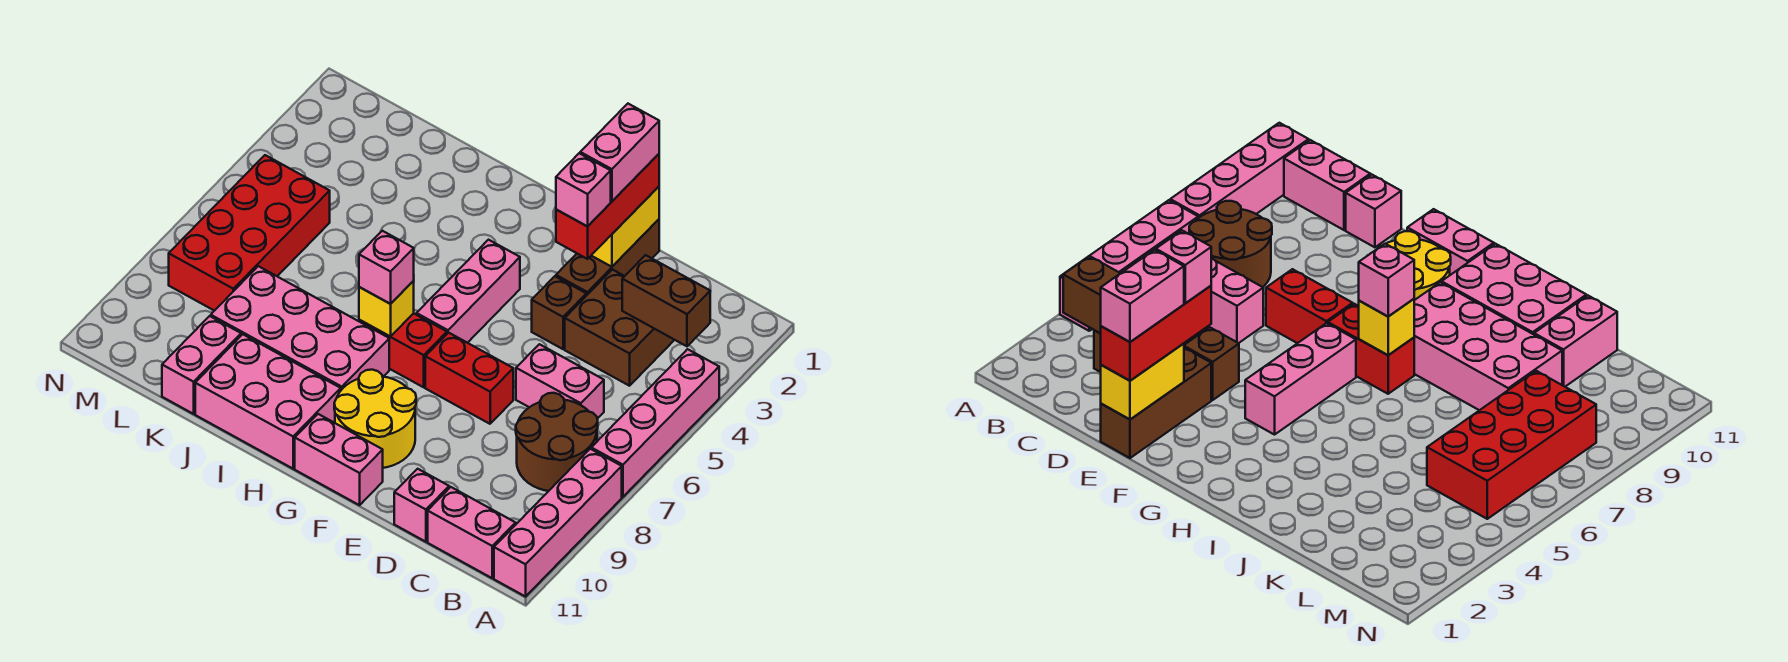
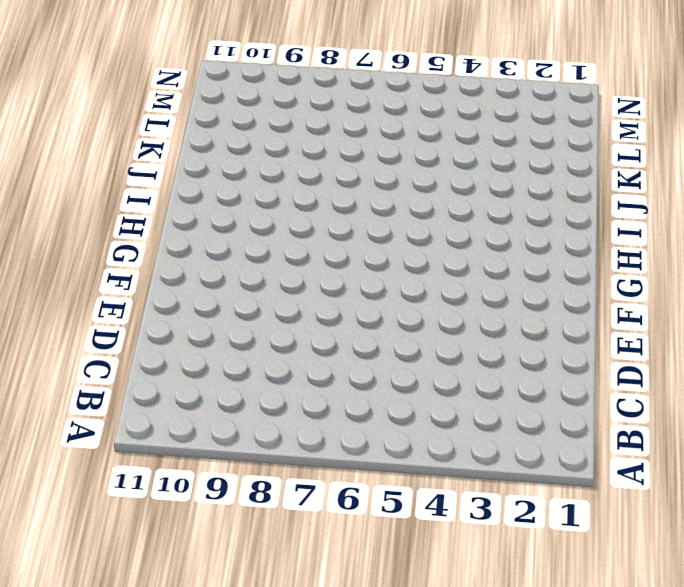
none -> pink 1x4 brick [591,349,719,497]
none -> pink 1x4 brick [494,449,622,597]
none -> brown 2x2 round brick [516,393,598,491]

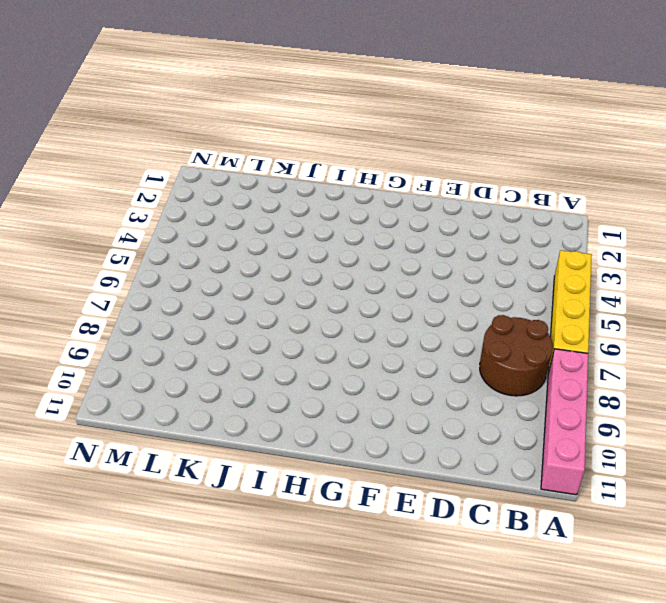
yellow 1x4 brick [548,250,592,372] -> pink 1x4 brick [591,349,719,497]
none -> pink 1x2 brick [428,487,516,578]
none -> brown 2x2 brick [565,270,674,386]
none -> pink 1x2 brick [516,344,604,419]

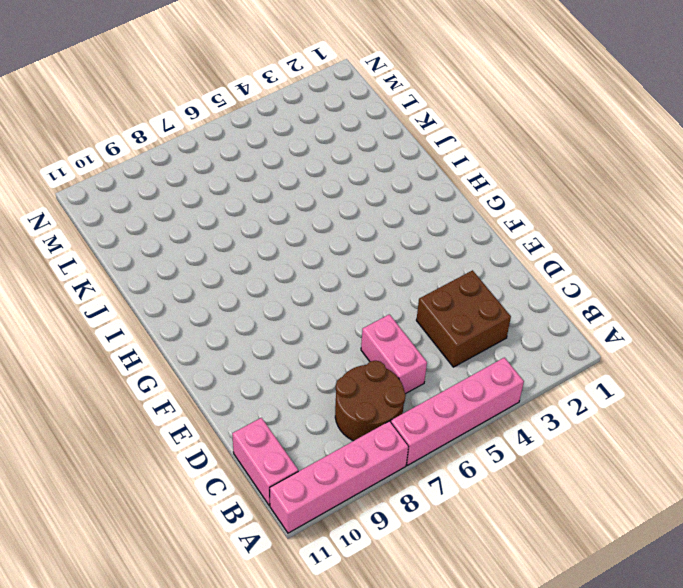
none -> pink 1x1 brick [394,469,449,542]
none -> brown 1x3 brick [556,219,659,296]
none -> brown 1x1 brick [532,276,586,349]

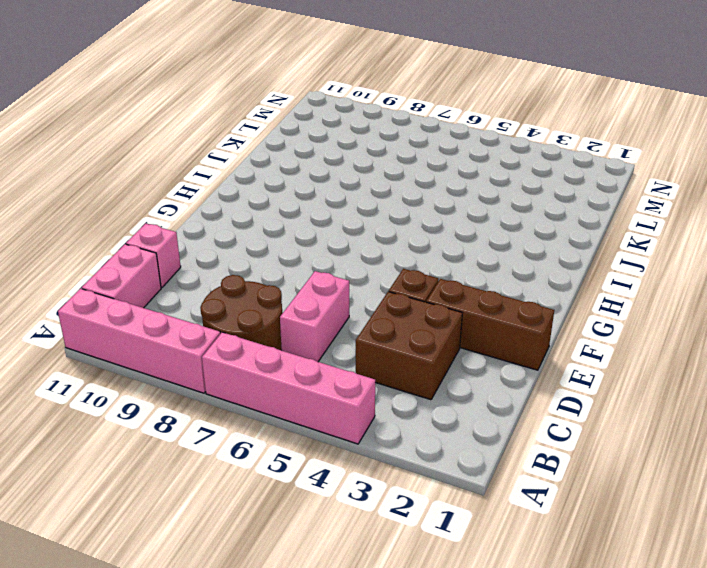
none -> red 1x2 brick [425,333,513,424]
none -> yellow 2x2 round brick [334,370,416,468]
none -> pink 1x2 brick [295,414,383,505]

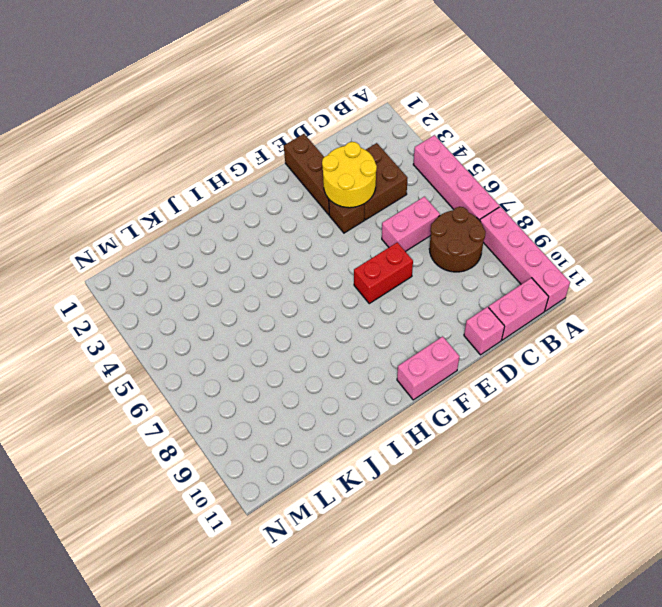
yellow 2x2 round brick [322,142,377,208] -> yellow 2x2 round brick moved to [334,370,416,468]
none -> pink 1x3 brick [417,240,520,343]
none -> red 1x2 brick [359,313,447,387]
none -> pink 2x4 brick [211,266,389,390]

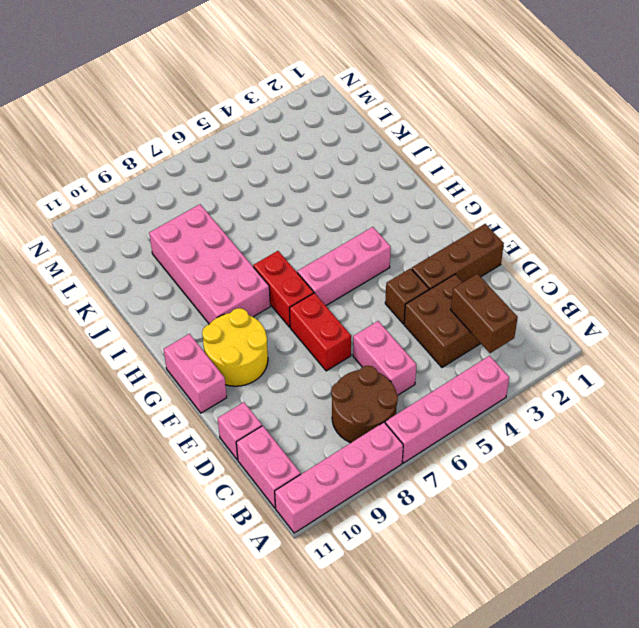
none -> pink 2x3 brick [195,334,341,469]
none -> pink 1x2 brick [162,316,241,414]
none -> red 2x4 brick [169,155,330,311]

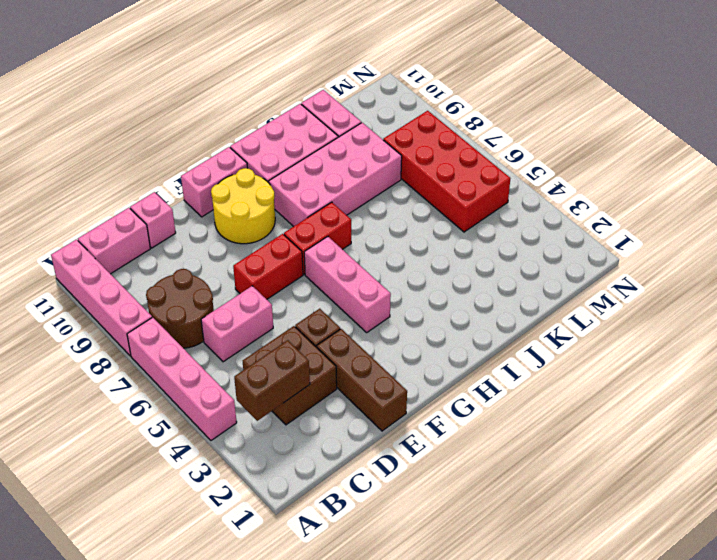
none -> yellow 1x2 brick [591,187,659,267]
none -> yellow 1x1 brick [359,281,414,336]
none -> red 1x3 brick [556,154,659,259]

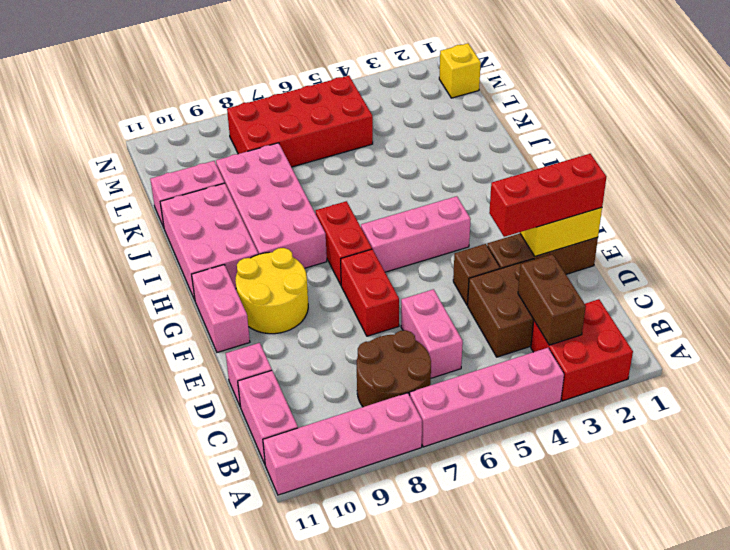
red 2x2 brick [531,299,633,401] -> none
yellow 1x1 brick [439,43,481,98] -> yellow 1x1 brick moved to [359,281,414,336]
none -> pink 1x1 brick [359,231,414,304]
none -> pink 1x2 brick [580,104,659,201]
none -> pink 1x1 brick [556,153,611,226]

